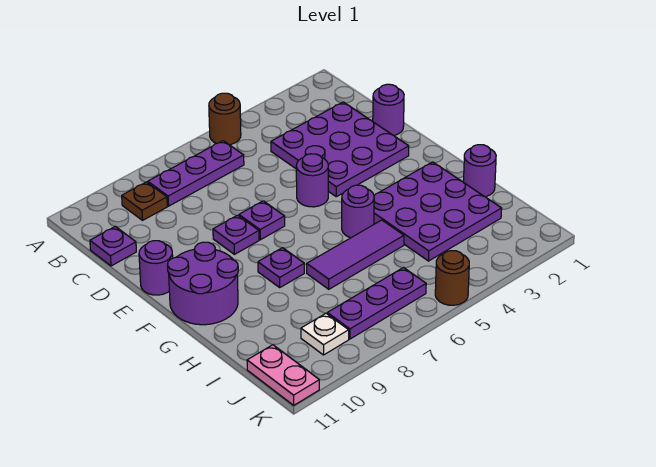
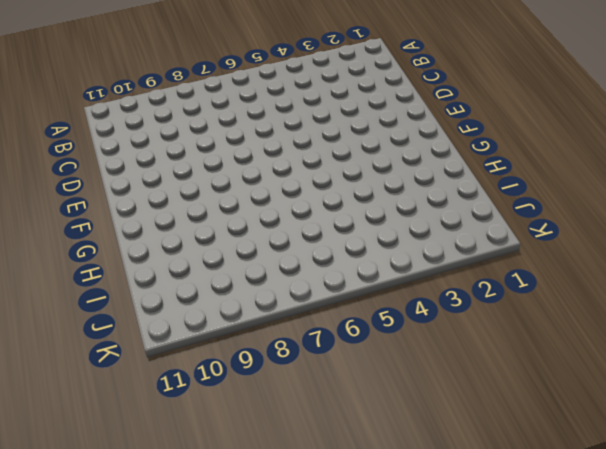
none -> brown 1x1 round brick [209,93,241,145]
none -> purple 1x3 plate [148,141,244,206]
none -> brown 1x1 plate [122,182,167,220]

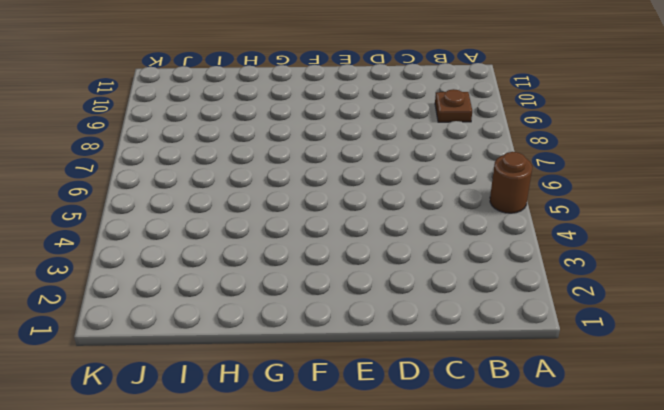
none -> purple 1x3 plate [148,141,244,206]
none -> purple 3x3 plate [271,102,409,197]
none -> purple 1x1 plate [90,226,136,266]

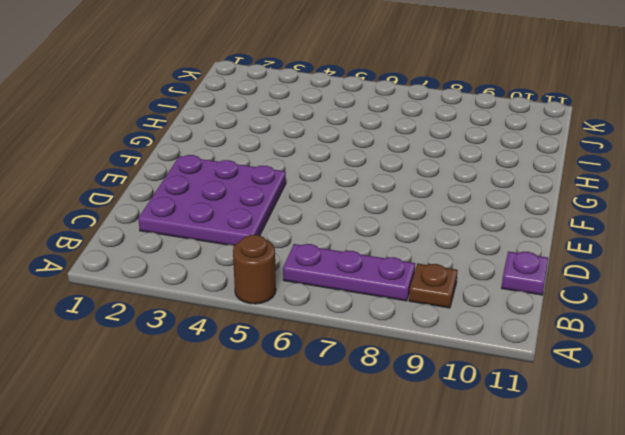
none -> purple 1x1 round brick [373,84,404,135]
none -> purple 1x1 round brick [296,154,328,207]
none -> purple 1x1 plate [239,201,285,240]

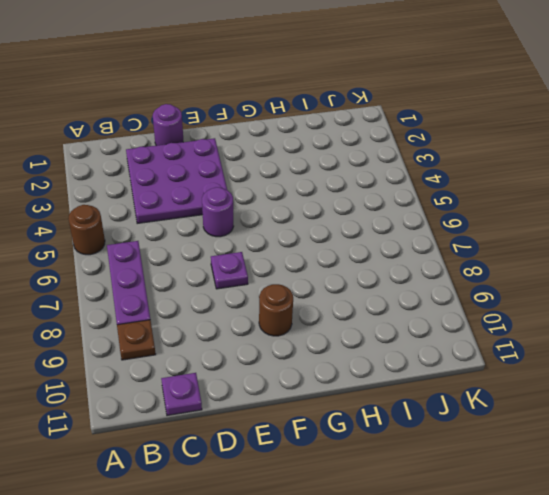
brown 1x1 round brick [259,284,293,336] -> brown 1x1 round brick moved to [435,251,469,305]
none -> purple 1x1 plate [213,215,259,254]
none -> purple 1x1 round brick [139,241,173,295]
none -> purple 2x2 round brick [168,242,238,325]

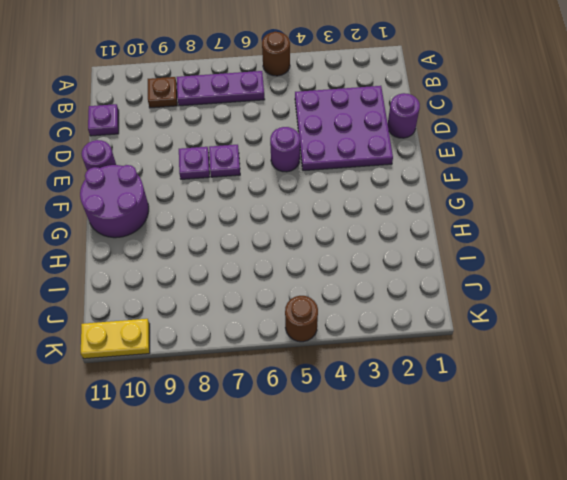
yellow 1x2 plate [81,319,150,359] -> pink 1x2 plate [247,345,319,405]
none -> purple 3x3 plate [374,162,502,261]
none -> purple 1x1 round brick [342,185,374,238]
none -> purple 1x1 plate [258,248,304,287]

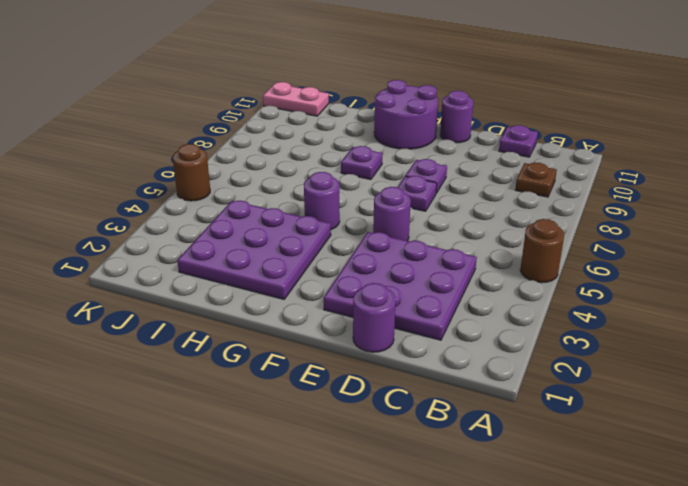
none -> purple 1x3 plate [148,141,244,206]
none -> purple 1x1 round brick [464,145,496,197]
none -> purple 1x3 tile [307,220,404,289]

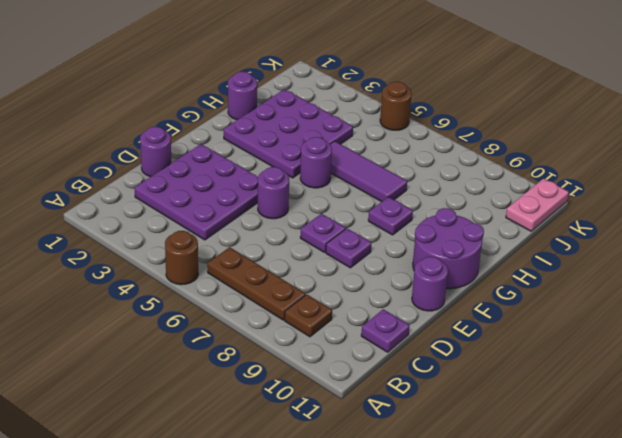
brown 1x3 plate [207,247,306,320] -> purple 1x3 plate [148,141,244,206]
none -> purple 1x3 plate [327,268,426,339]
none -> white 1x1 plate [301,314,349,355]

